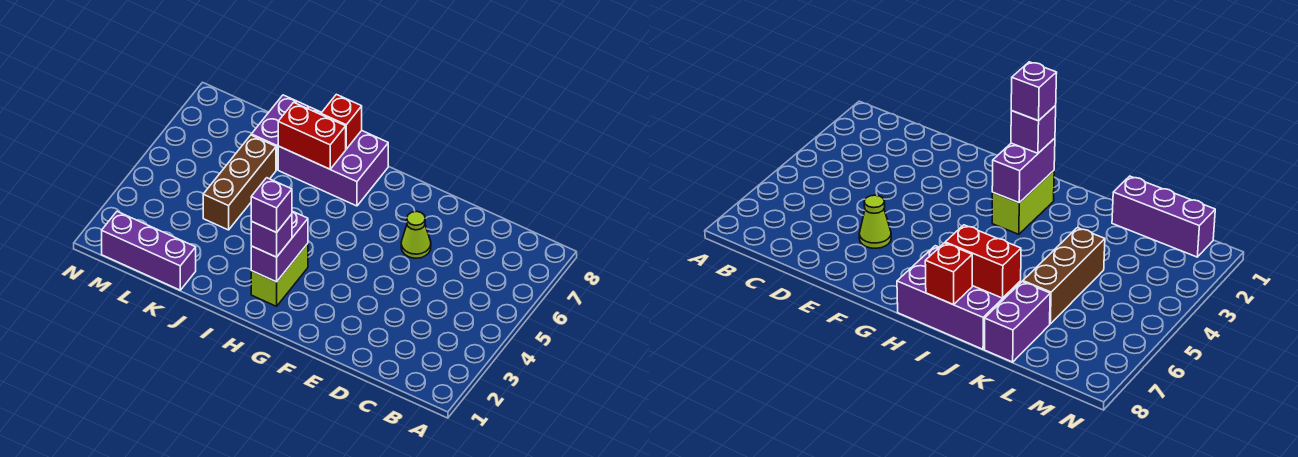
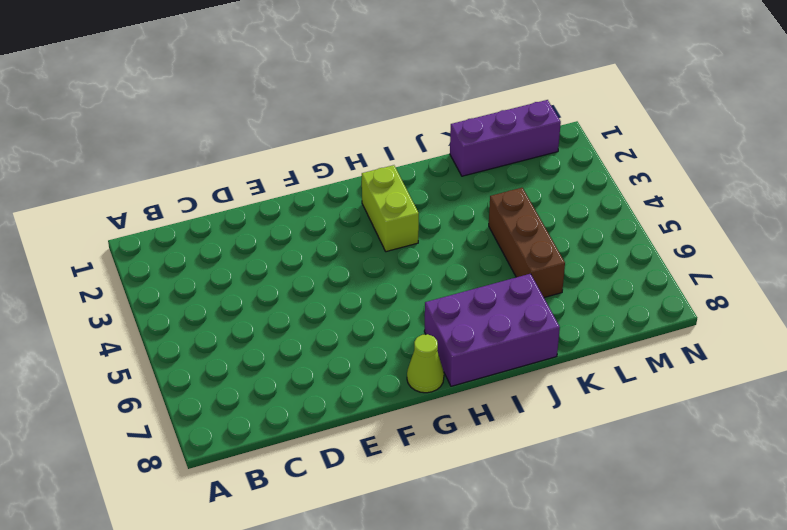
lime 1x1 cone [407,334,444,393] -> lime 1x1 cone moved to [401,211,431,258]
none -> purple 1x2 brick [251,95,308,170]
none -> purple 1x2 brick [251,211,308,282]

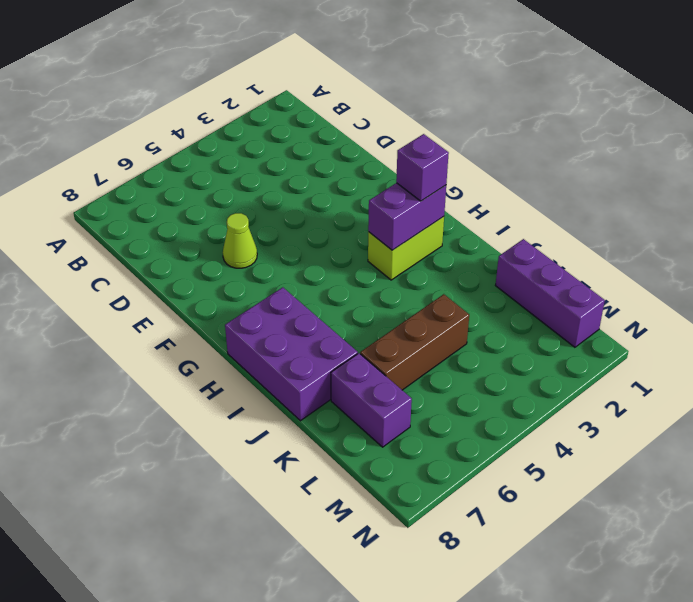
purple 1x2 brick [331,353,412,447] -> purple 1x2 brick turned to [251,95,308,170]
none -> red 1x2 brick [278,102,346,169]
none -> red 1x1 brick [321,94,362,149]

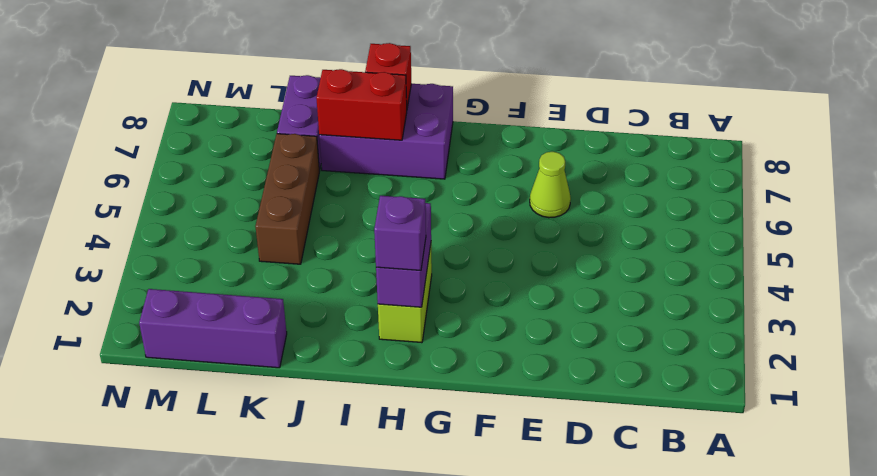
none -> purple 1x1 brick [251,178,292,232]

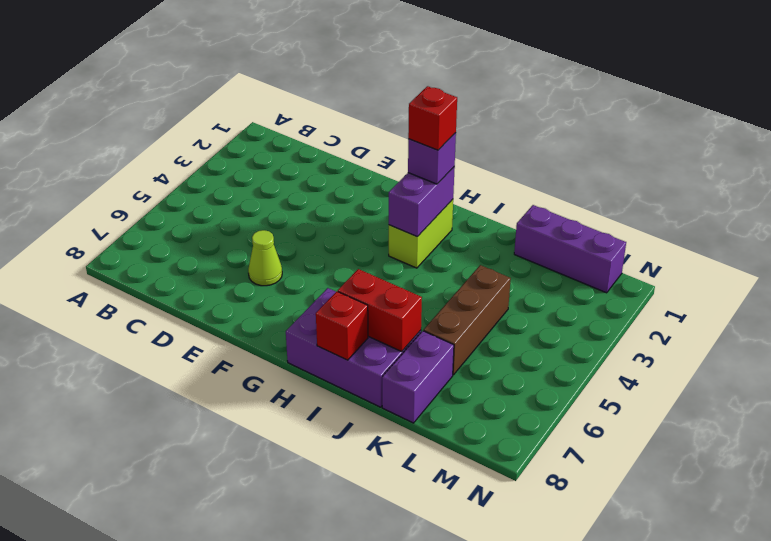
red 1x1 brick [408,86,457,150] -> purple 1x1 brick [251,178,292,232]

